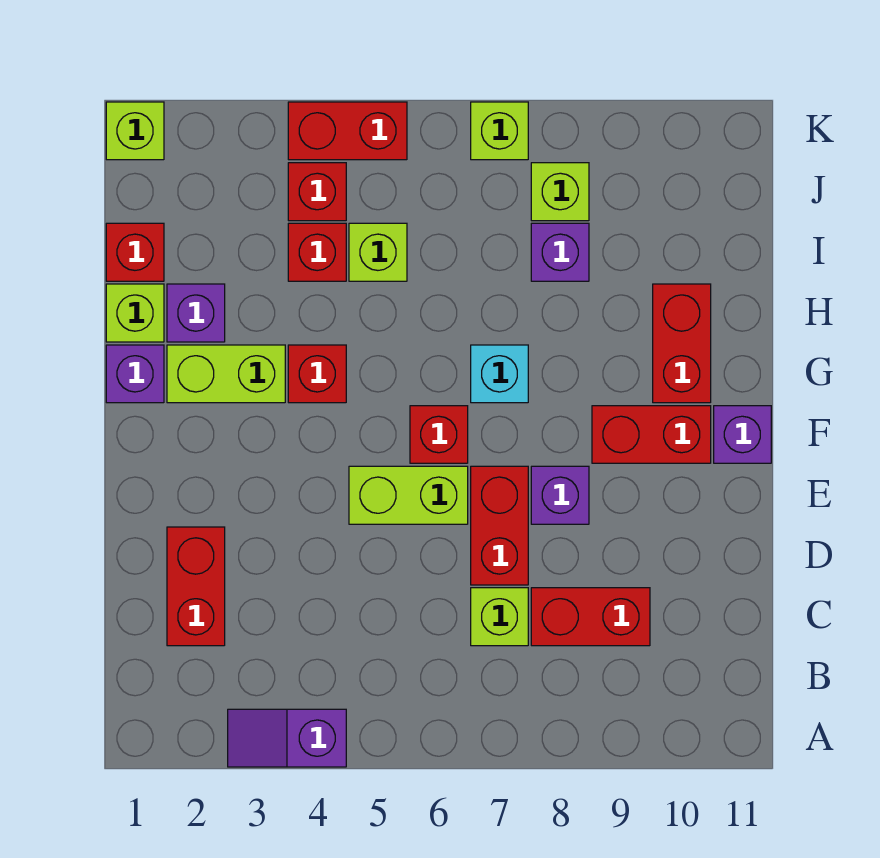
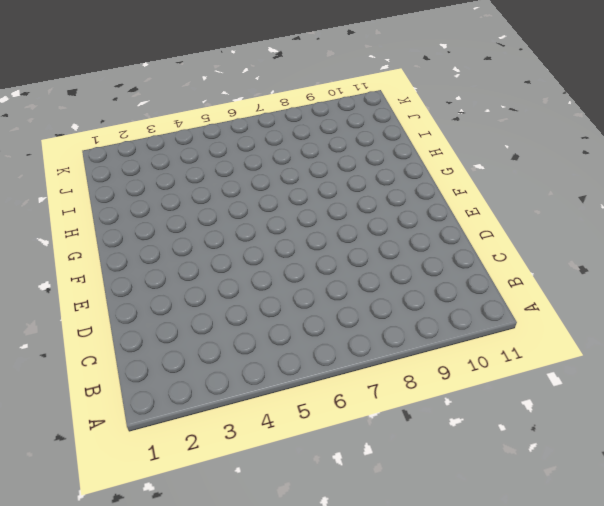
none -> purple 1x2 slope [228,709,346,767]
none -> red 1x2 brick [167,527,225,646]
none -> lime 1x1 brick [471,588,528,646]

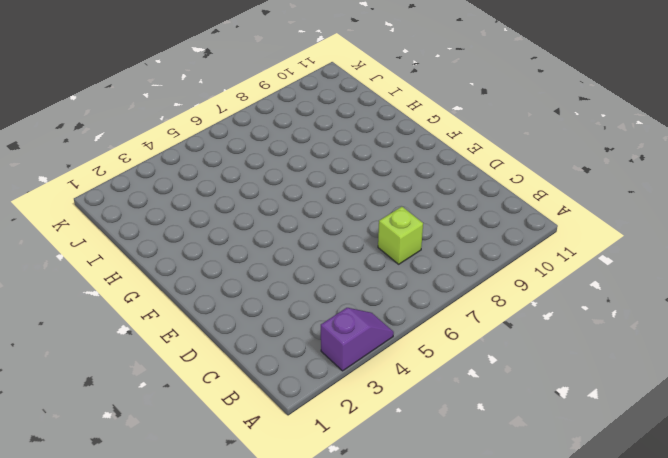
purple 1x2 slope [321,308,394,371] -> purple 1x2 slope turned to [228,709,346,767]
none -> red 1x2 brick [167,527,225,646]
none -> red 1x2 brick [531,588,650,646]
none -> red 1x2 brick [471,466,528,585]

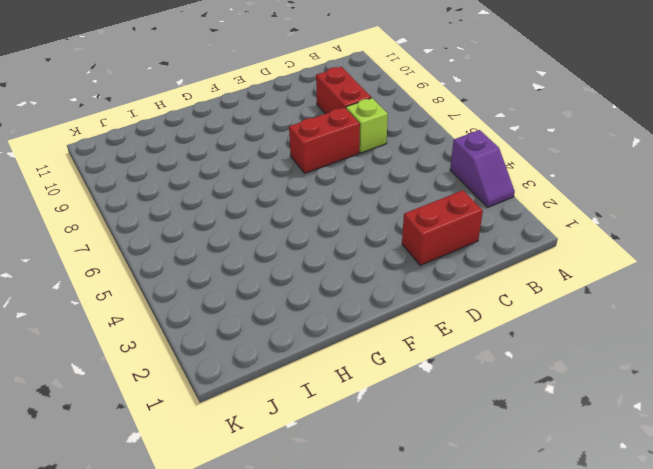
none -> lime 1x2 brick [349,466,468,524]
none -> purple 1x1 brick [531,466,589,524]
none -> red 1x1 brick [410,406,468,463]

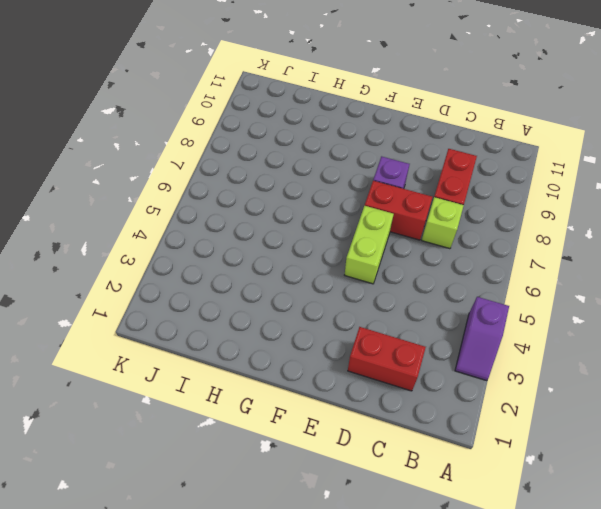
none -> red 1x1 brick [410,406,468,463]
none -> red 1x2 brick [592,406,711,463]
none -> purple 1x1 brick [714,406,771,463]

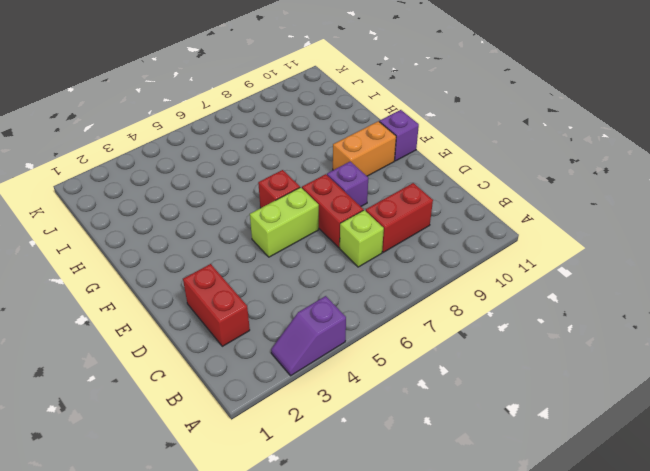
orange 1x2 brick [333,121,396,176] -> red 1x2 brick [592,406,711,463]
none -> purple 1x1 brick [106,345,164,403]
none -> lime 1x2 brick [167,345,285,403]
none -> red 1x1 brick [288,345,346,403]

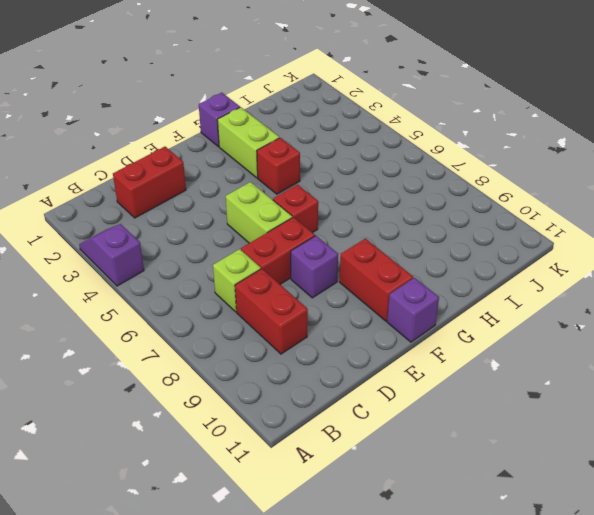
none -> cyan 1x1 brick [471,345,528,403]
none -> red 1x2 brick [653,284,711,403]
none -> lime 1x1 brick [106,284,164,342]

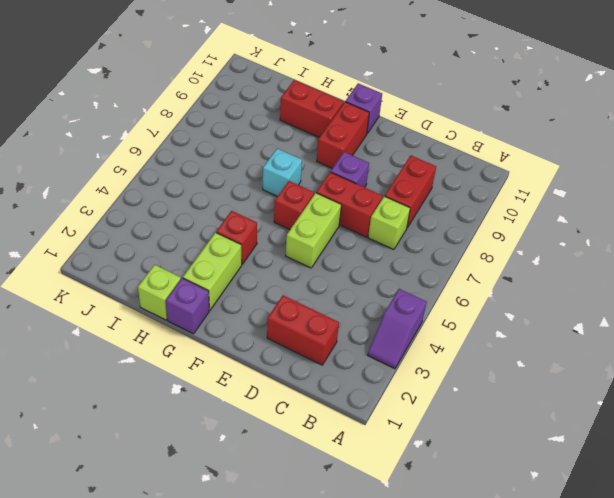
none -> purple 1x1 brick [167,284,225,342]
none -> red 1x1 brick [106,223,164,281]
none -> red 1x1 brick [288,223,346,281]

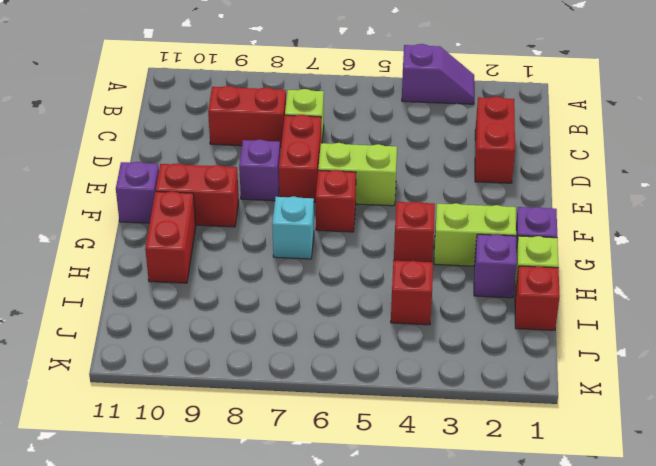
none -> lime 1x1 brick [349,223,407,281]
none -> purple 1x1 brick [531,223,589,281]
none -> red 1x1 brick [288,163,346,221]

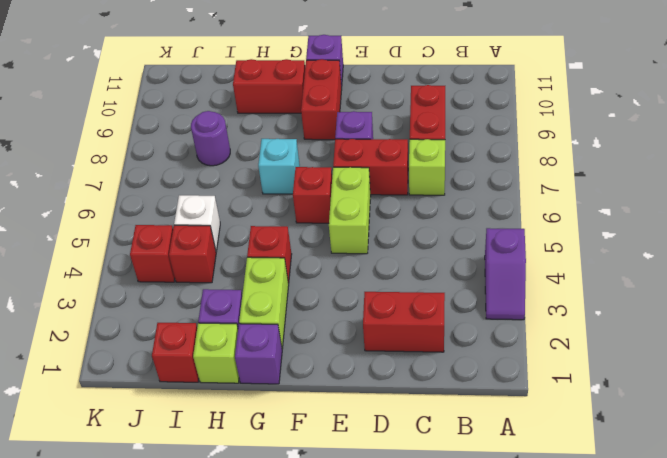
white 1x1 brick [174,195,220,252] -> lime 1x1 brick [349,223,407,281]
purple 1x1 round brick [191,111,230,166] -> purple 1x1 brick [531,223,589,281]
none -> lime 1x1 brick [531,163,589,221]
none -> lime 1x1 brick [106,102,164,160]
none -> red 1x2 brick [288,102,407,160]

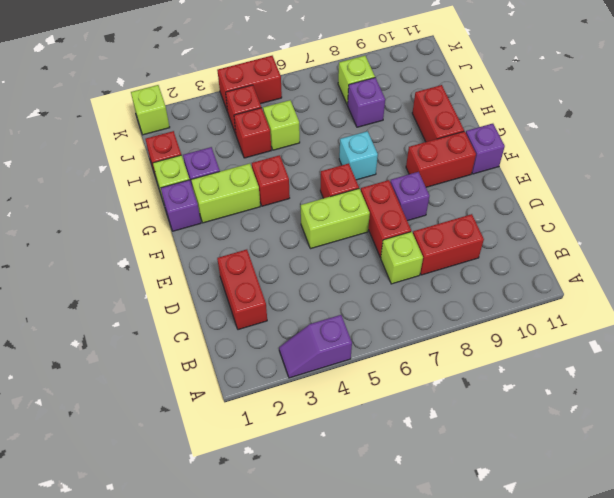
none -> lime 1x1 brick [471,102,528,160]

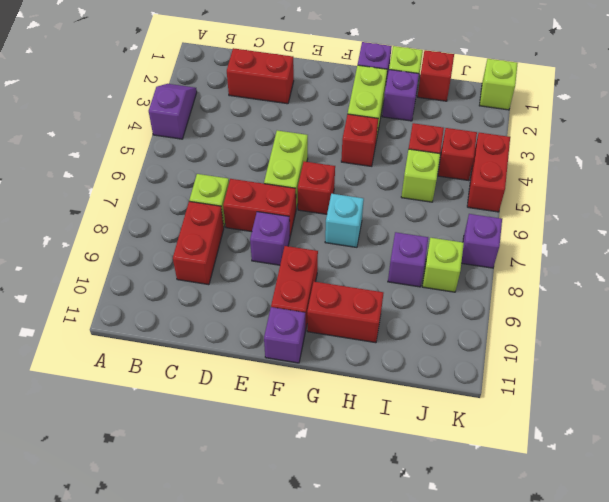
purple 1x1 brick [461,214,502,268] -> lime 1x1 brick [471,102,528,160]

